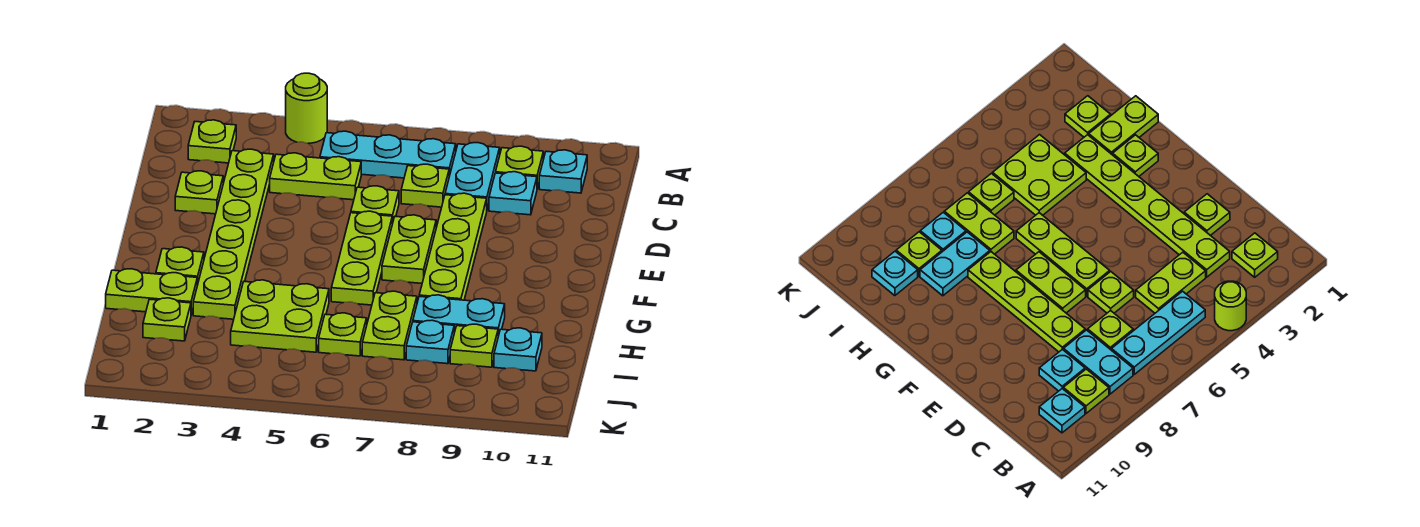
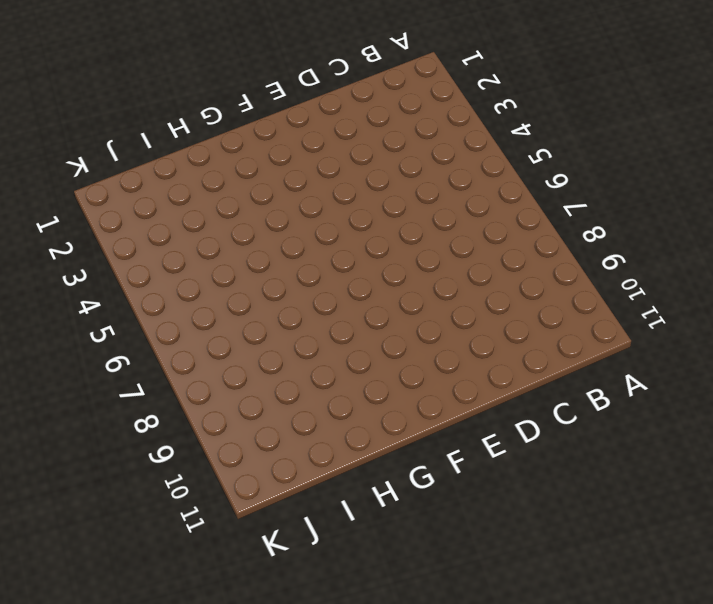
none -> lime 1x1 round brick [286,73,327,143]
none -> lime 1x1 plate [188,120,236,163]
none -> cyan 1x3 plate [320,131,456,178]

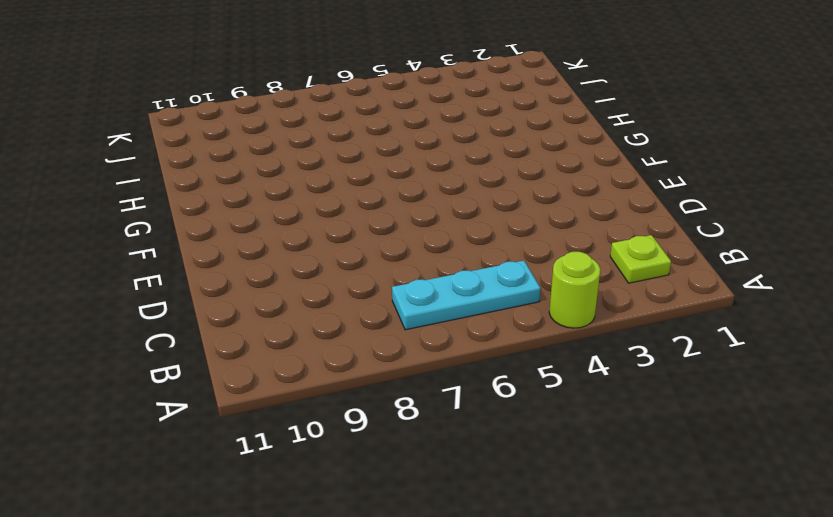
none -> cyan 1x2 plate [445,143,500,209]
none -> lime 1x1 plate [496,146,543,188]
none -> cyan 1x1 plate [539,150,587,193]

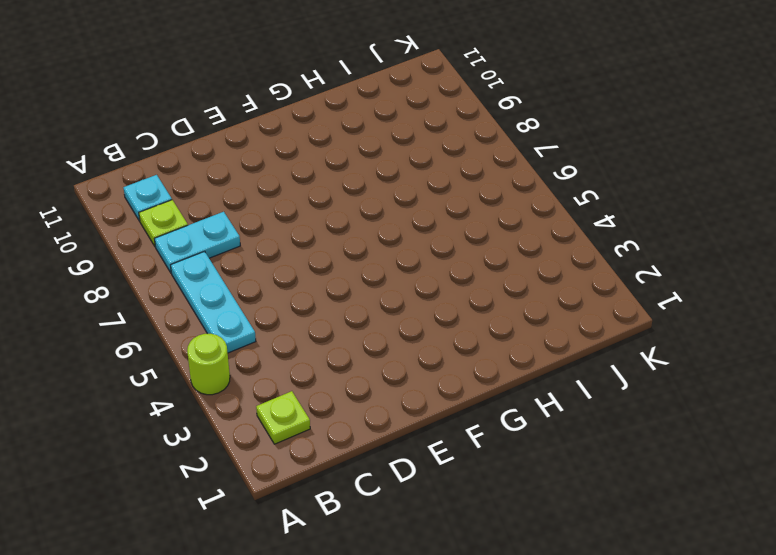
none -> lime 1x6 plate [193,149,274,319]
none -> lime 1x2 plate [270,153,361,200]
none -> lime 1x1 plate [401,164,449,207]

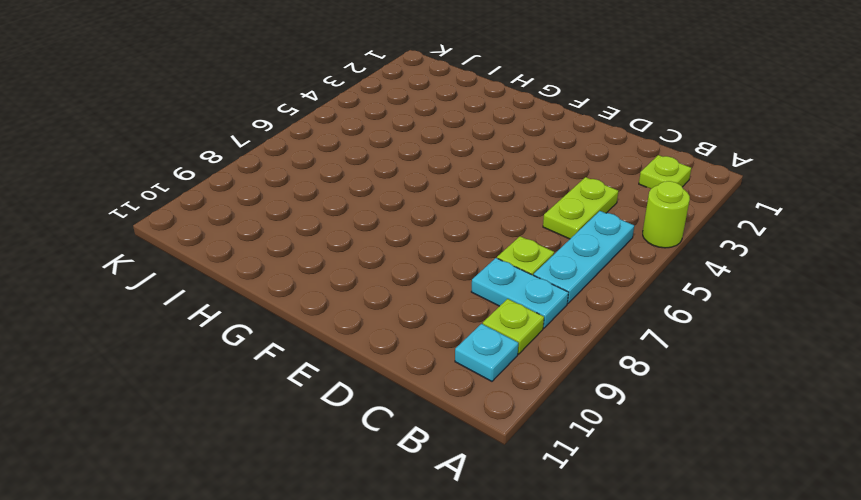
none -> lime 1x6 plate [193,149,274,319]
none -> cyan 1x1 plate [489,172,537,215]
none -> lime 1x1 plate [175,171,223,214]

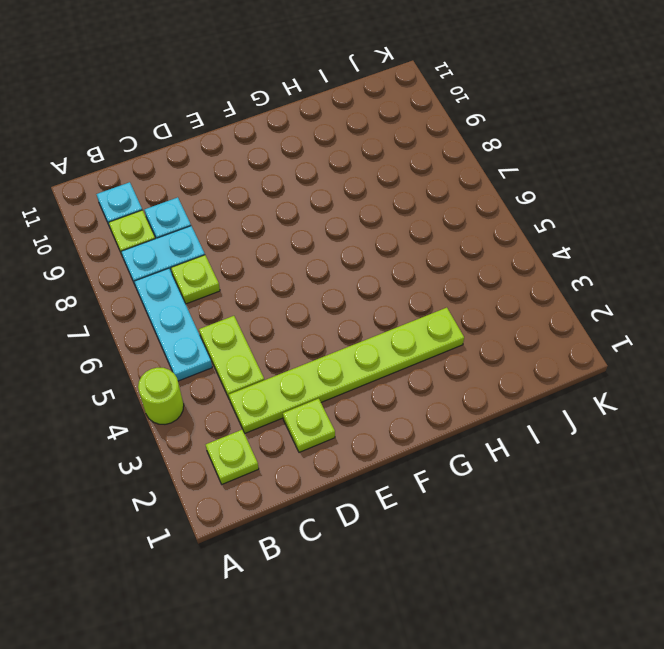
none -> lime 1x1 plate [351,186,399,224]
none -> lime 1x4 plate [419,193,487,300]
none -> lime 1x3 plate [331,211,392,305]

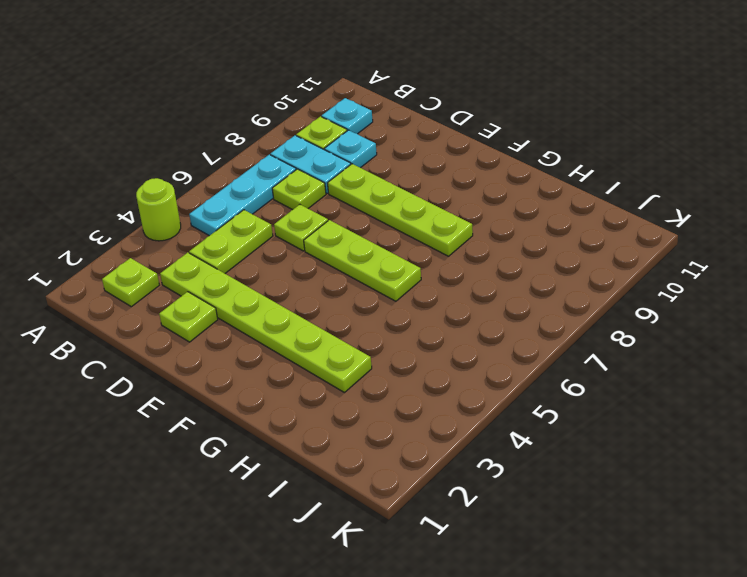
none -> lime 1x2 plate [382,215,436,283]
none -> lime 1x1 plate [156,247,204,285]
none -> lime 1x2 plate [106,269,197,314]

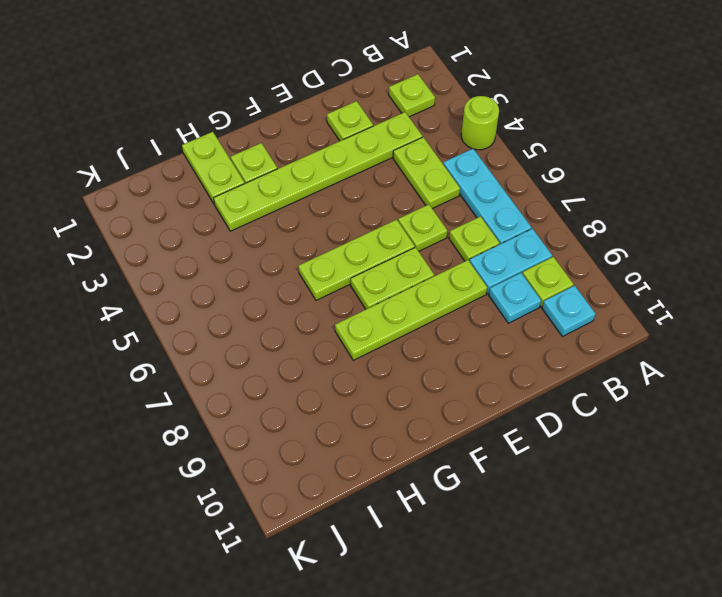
none -> lime 2x2 plate [231,280,329,352]
none -> lime 1x2 plate [362,291,417,360]
none -> cyan 1x2 plate [413,295,505,336]

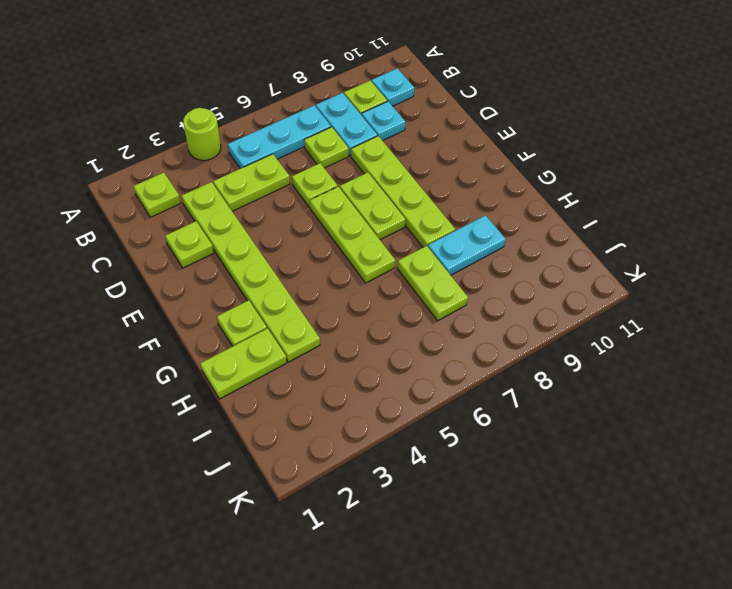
none -> lime 2x2 plate [231,280,329,352]
none -> lime 1x1 plate [143,298,191,341]
none -> lime 1x1 plate [319,313,367,356]

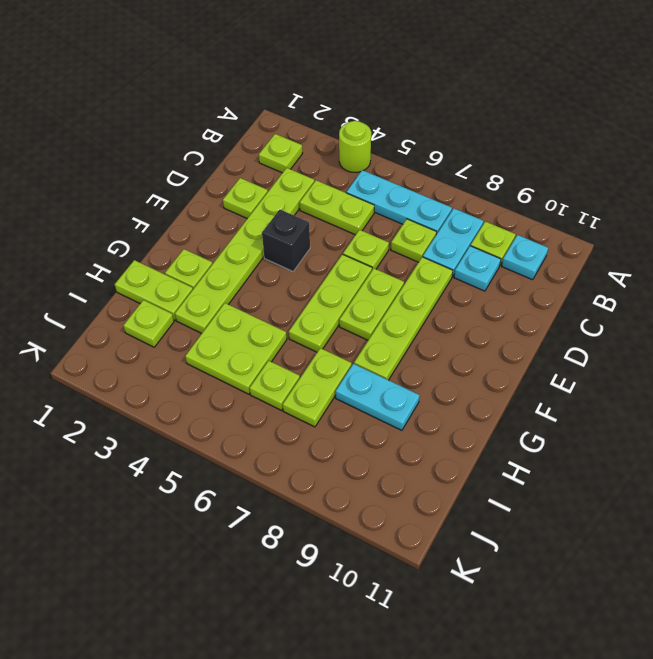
black 1x1 brick [262,209,310,271] -> none
none -> cyan 1x1 plate [406,320,454,364]
none -> lime 1x1 plate [450,324,498,367]
none -> cyan 1x1 plate [494,328,542,371]

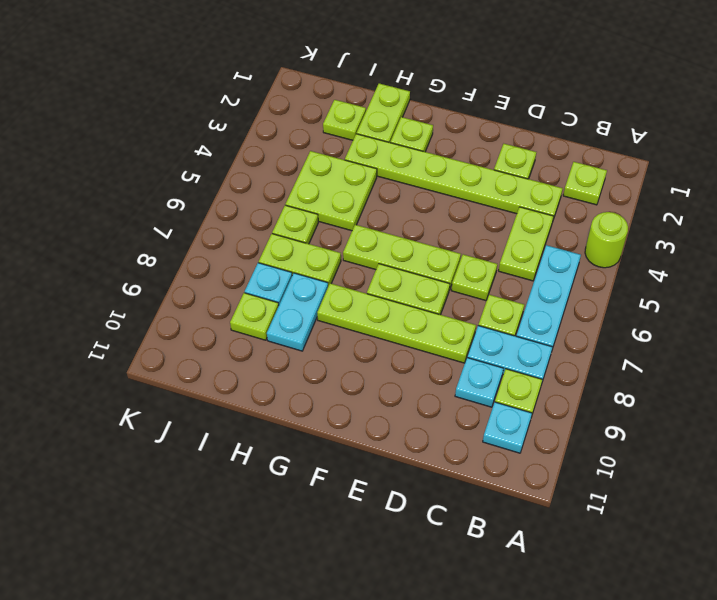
none -> cyan 1x1 plate [494,328,542,371]

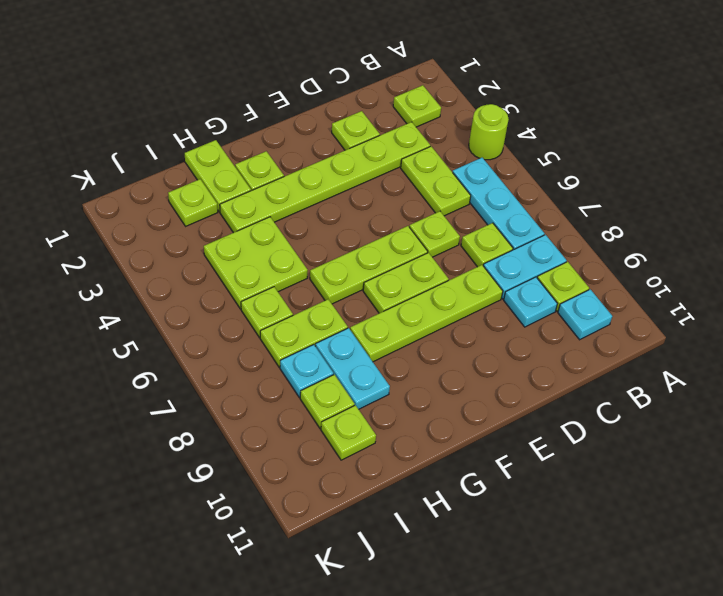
lime 1x1 plate [321,405,376,460] -> cyan 1x1 plate [494,328,542,371]

